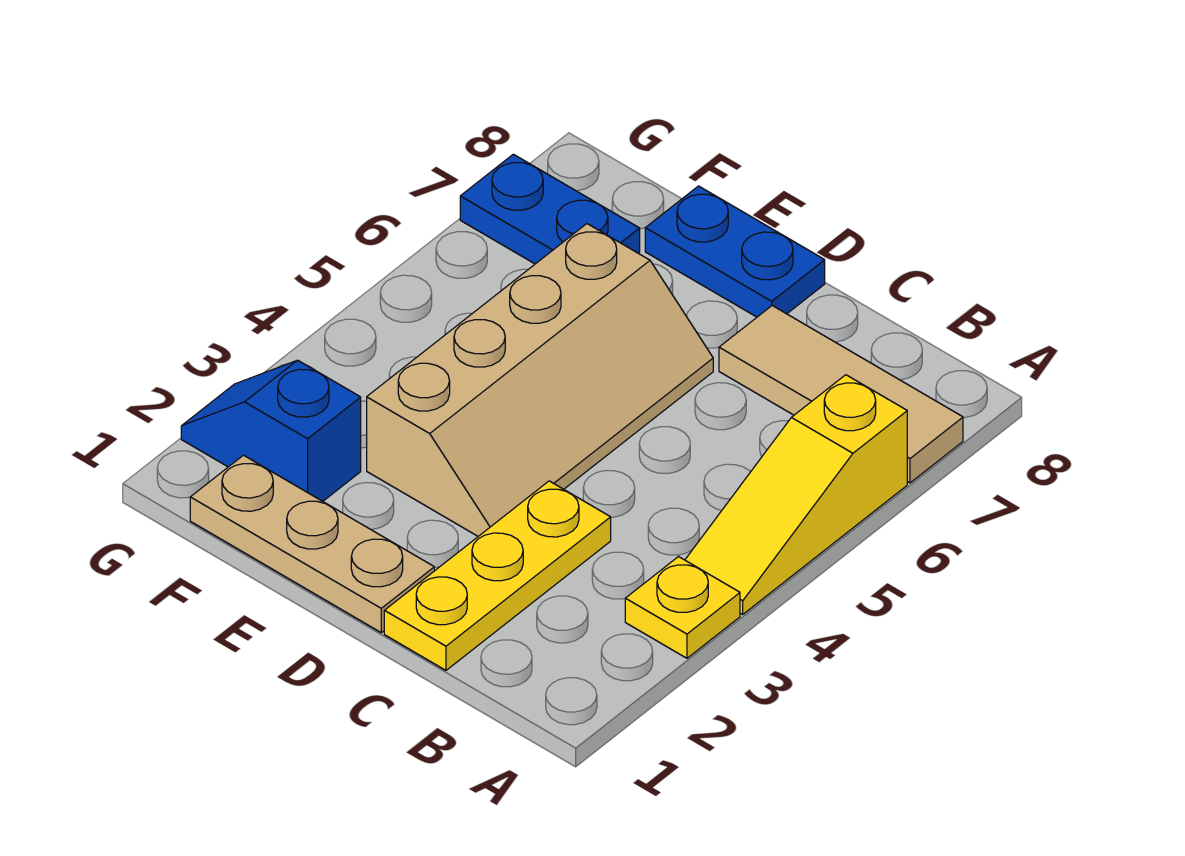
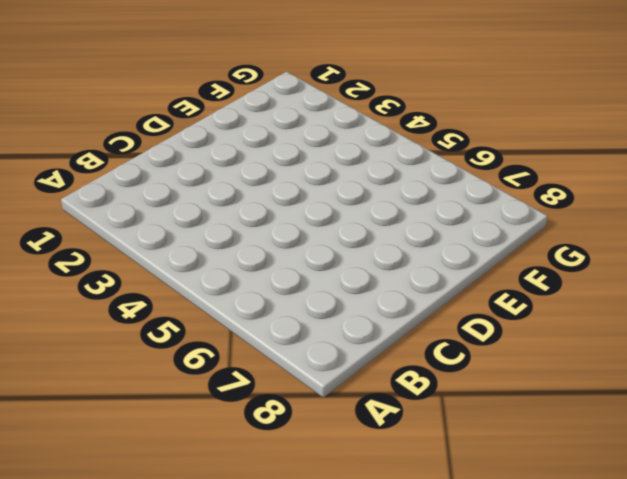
none -> yellow 1x1 plate [625,557,740,658]
none -> yellow 1x3 slope [685,375,907,614]

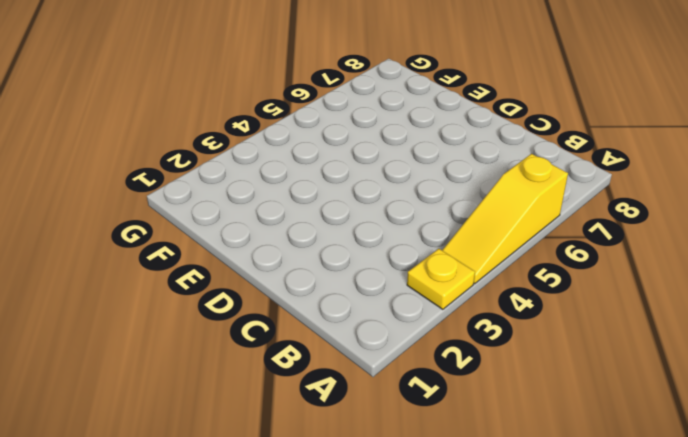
none -> tan 1x3 tile [719,306,963,483]
none -> yellow 1x3 plate [384,481,611,670]

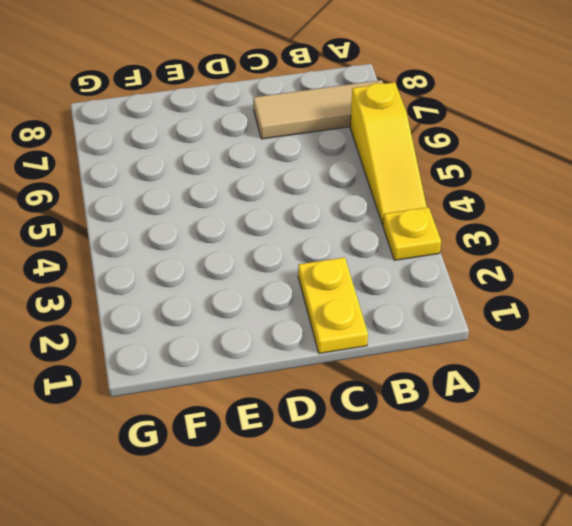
yellow 1x2 plate [298,257,368,353] -> yellow 1x3 plate [384,481,611,670]
none -> tan 1x3 plate [190,455,434,633]
none -> tan 2x4 slope [367,224,713,536]

